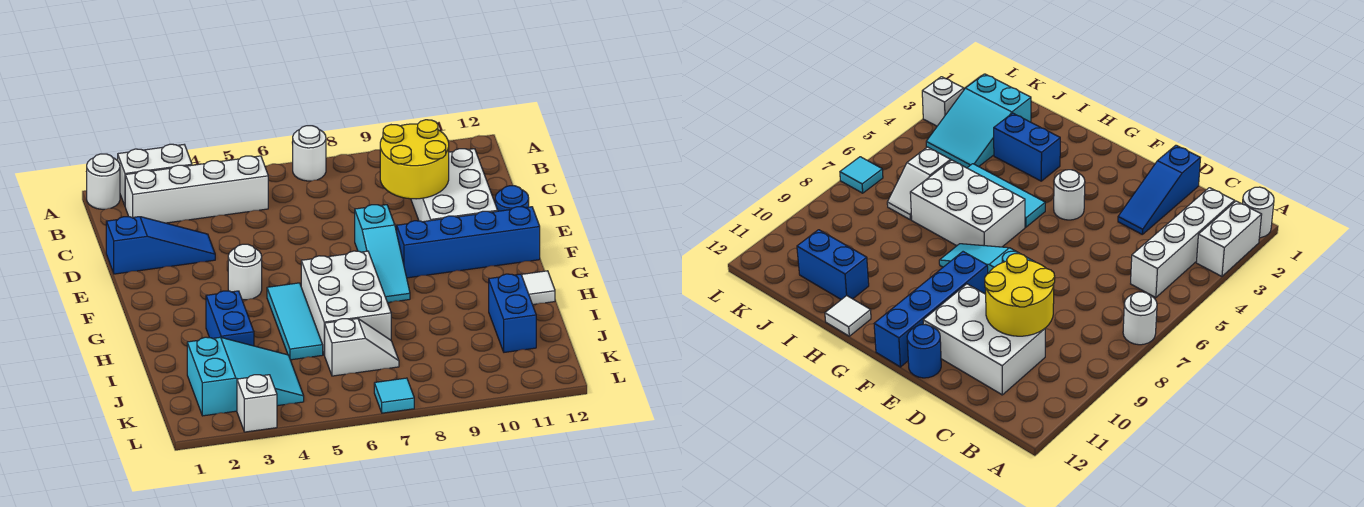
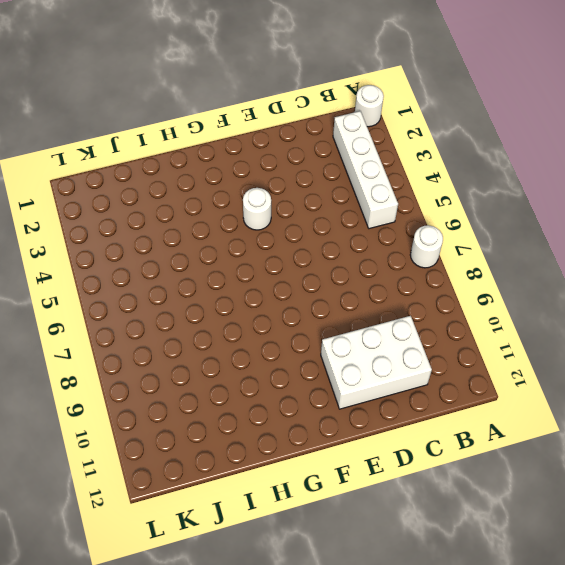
none -> white 1x2 brick [118,144,192,205]
none -> blue 1x3 slope [106,217,215,274]
none -> cyan 1x3 slope [355,205,410,303]

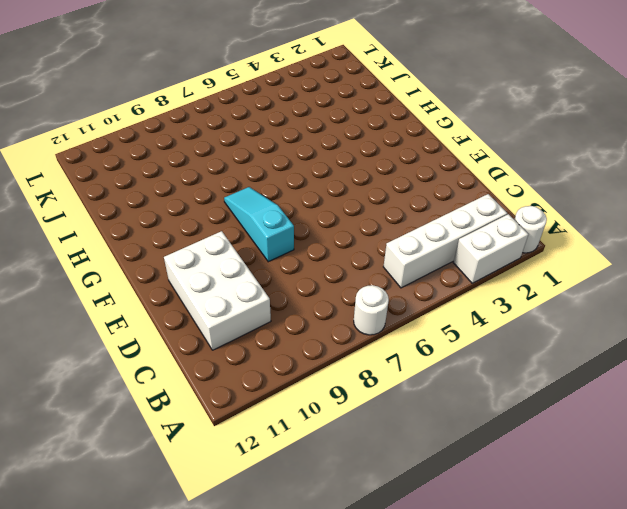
none -> blue 1x3 slope [106,217,215,274]
none -> blue 1x1 round brick [495,186,529,211]
none -> white 1x1 round brick [228,244,262,300]

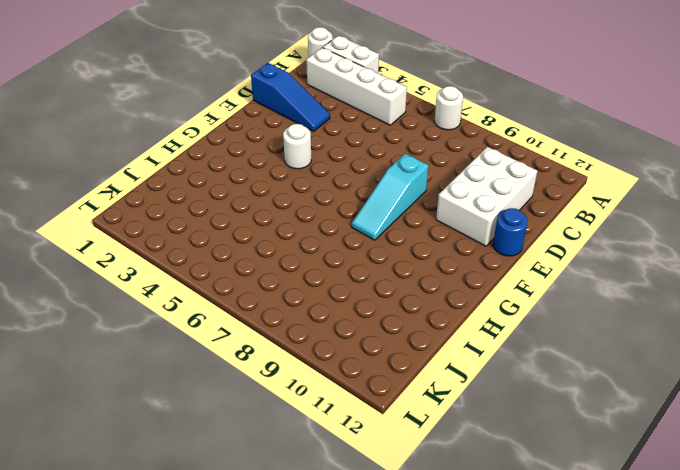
none -> blue 1x4 brick [397,207,540,278]
none -> cyan 1x3 tile [267,283,323,360]
none -> white 2x3 brick [301,251,391,355]

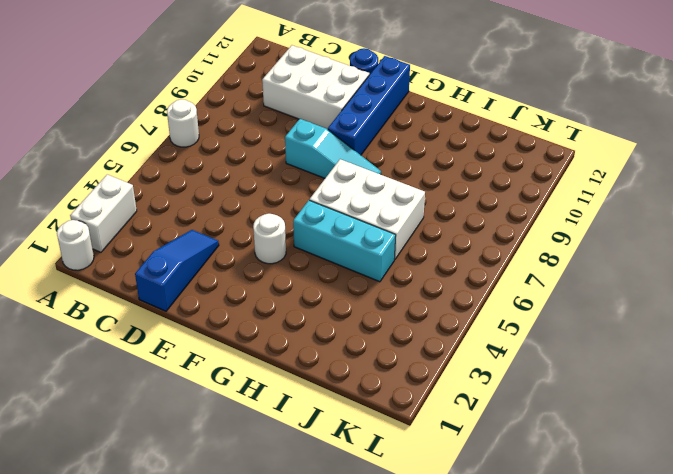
cyan 1x3 brick [293,200,396,282] -> cyan 1x3 tile [267,283,323,360]
none -> white 1x4 brick [125,156,268,223]
none -> blue 1x2 brick [206,291,254,346]
none -> white 1x1 tile [521,271,555,305]

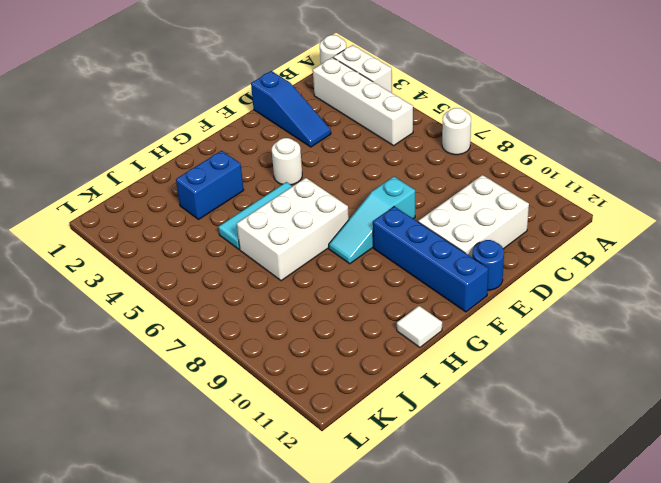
none -> blue 1x2 brick [489,274,536,352]
none -> cyan 2x3 slope [187,337,304,416]
none -> white 1x2 slope [325,319,399,376]

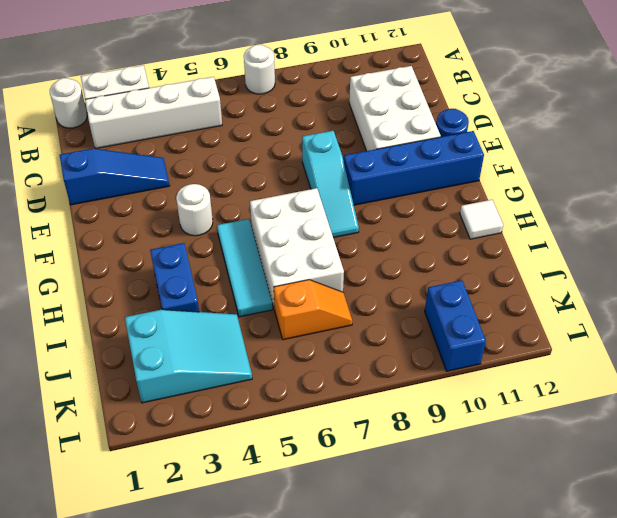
orange 1x2 slope [274,280,352,340] -> white 1x2 slope [325,319,399,376]
blue 1x2 brick [425,280,486,371] -> blue 1x2 brick moved to [489,274,536,352]
none -> white 1x1 brick [237,375,277,432]
none -> cyan 1x1 tile [374,378,414,413]
none -> yellow 2x2 round brick [380,120,449,199]

